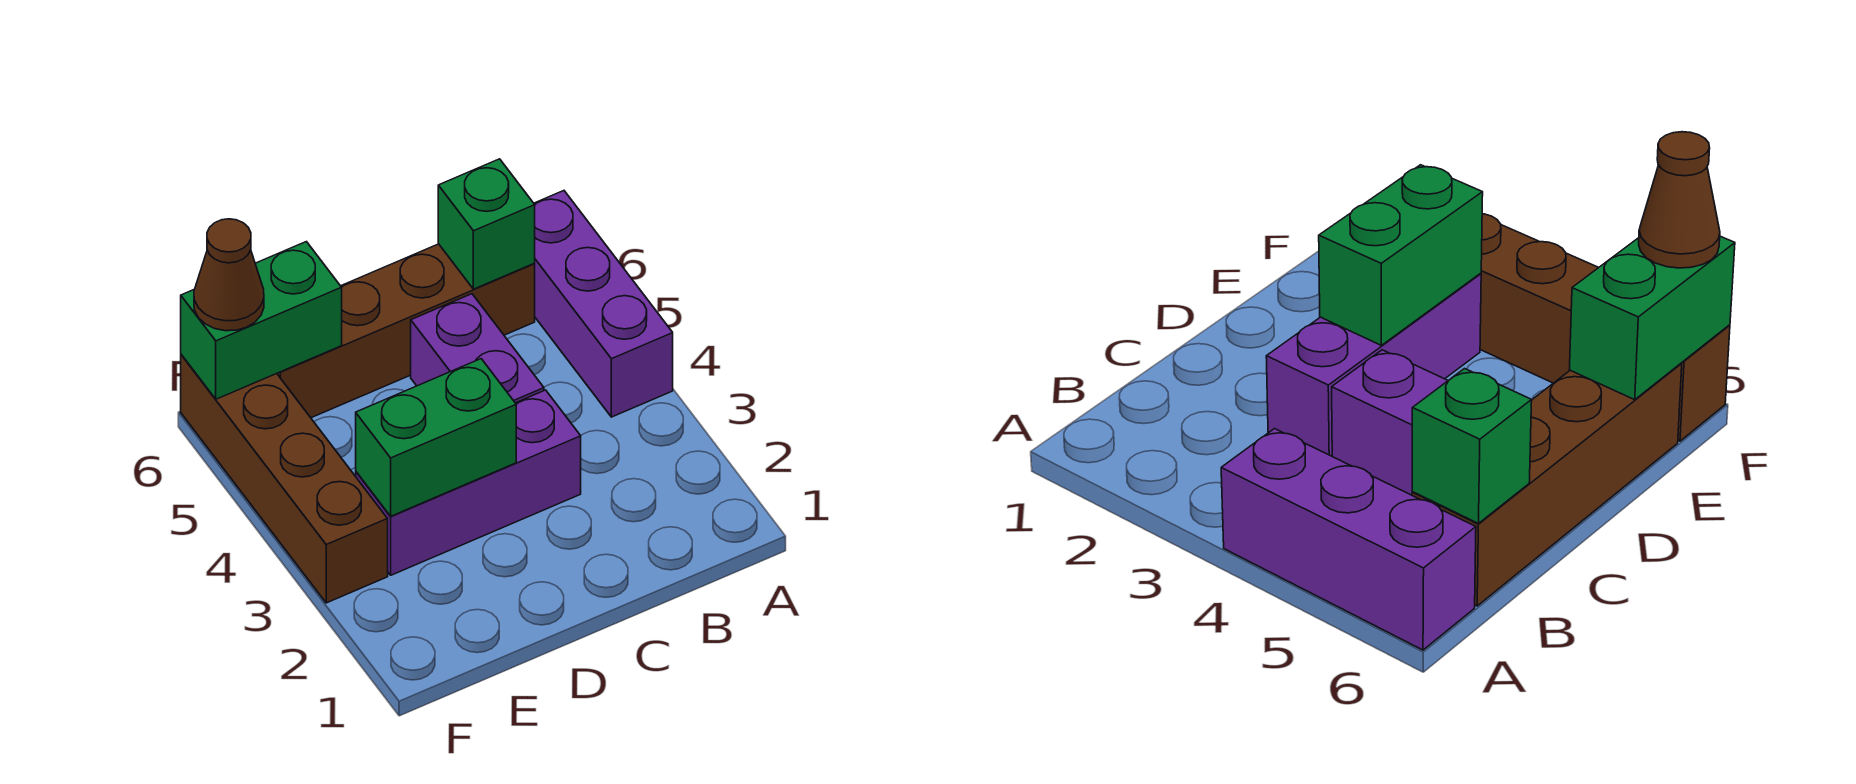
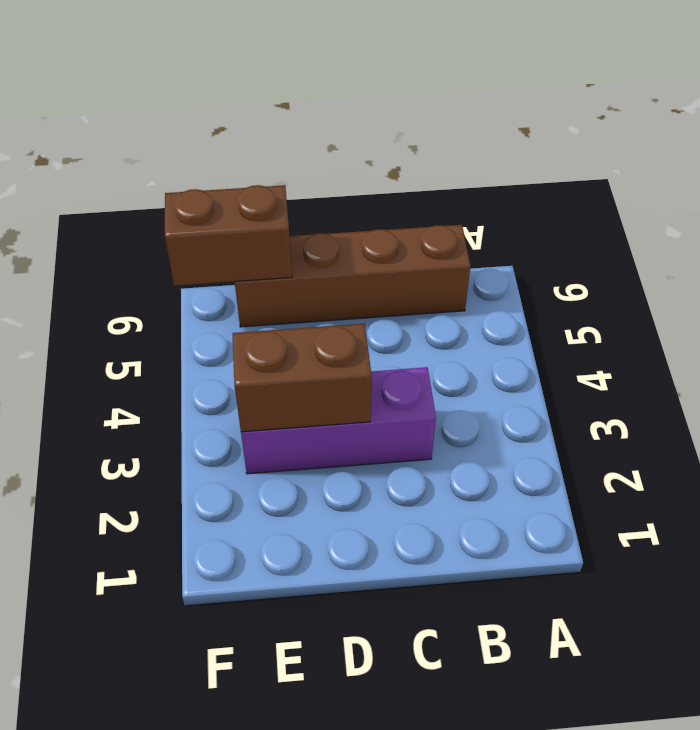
brown 1x2 brick [232,324,371,432] -> green 1x2 brick [356,359,516,516]
brown 1x2 brick [165,185,292,286] -> green 1x2 brick [181,242,342,399]
none -> purple 1x3 brick [534,191,673,417]
none -> purple 1x2 brick [411,294,544,403]

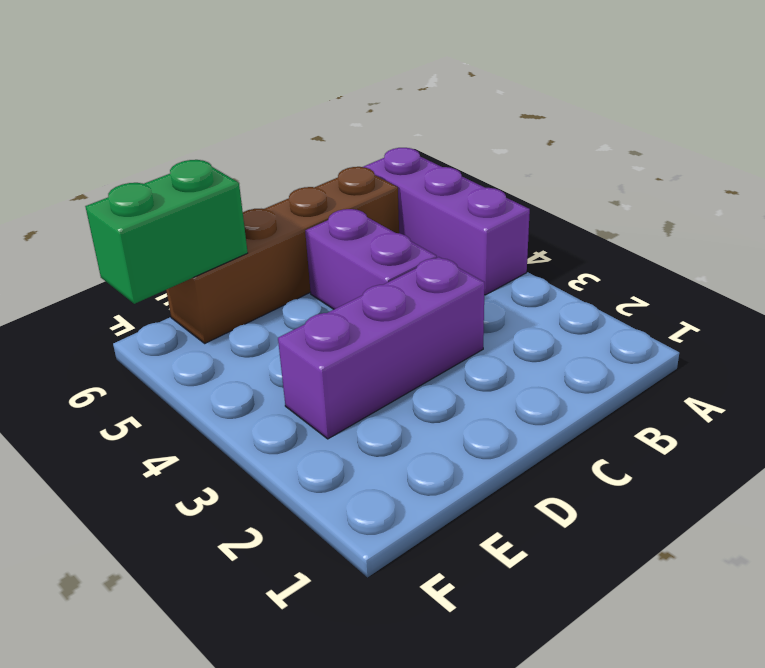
none -> brown 1x4 brick [181,355,388,603]
none -> green 1x1 brick [438,159,535,289]

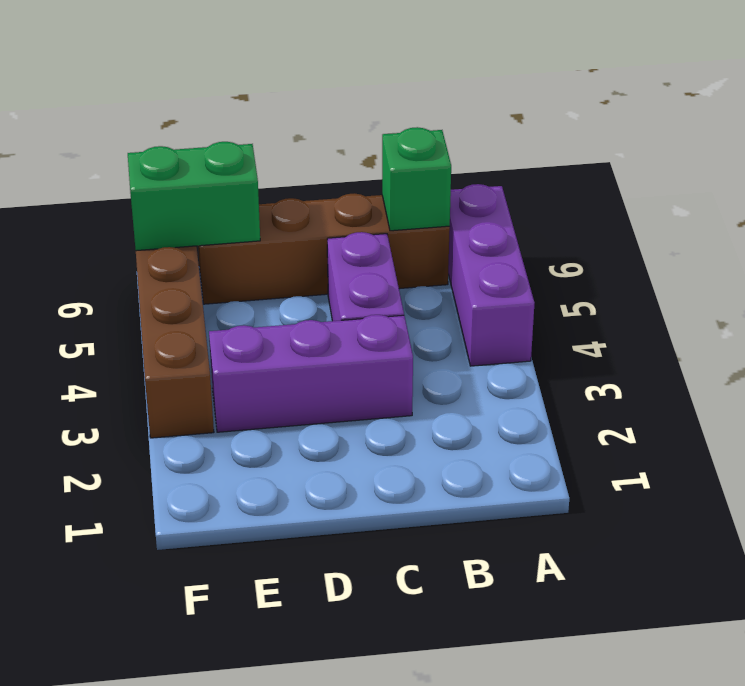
none -> green 1x2 brick [356,359,516,516]
none -> brown 1x1 cone [194,219,264,331]

